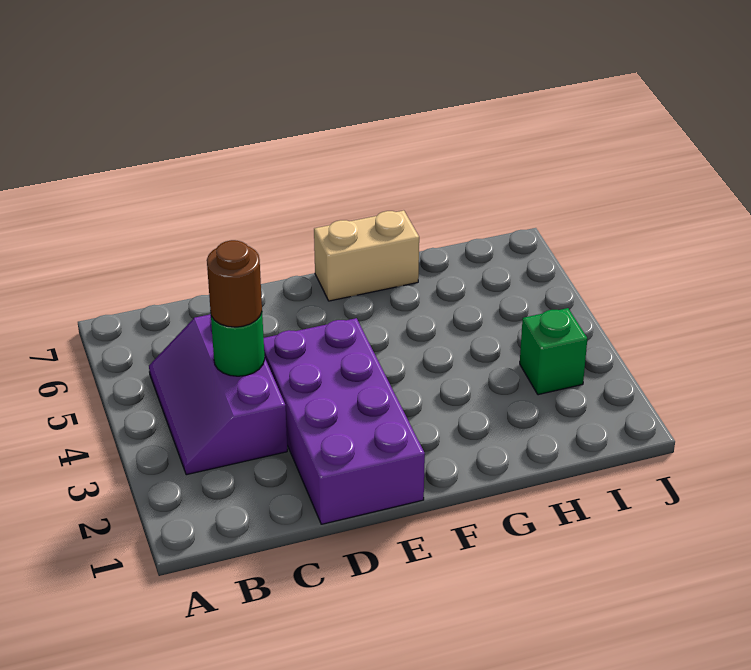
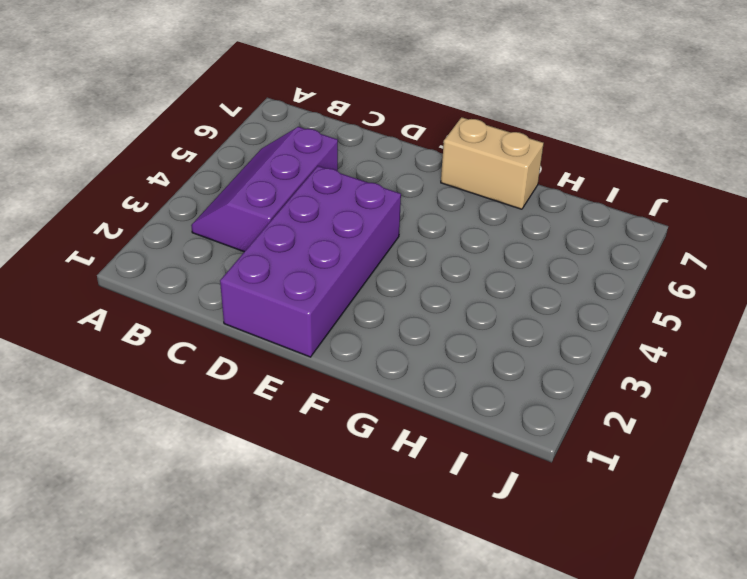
none -> green 1x1 brick [520,308,587,395]
none -> green 1x1 round brick [211,313,265,376]

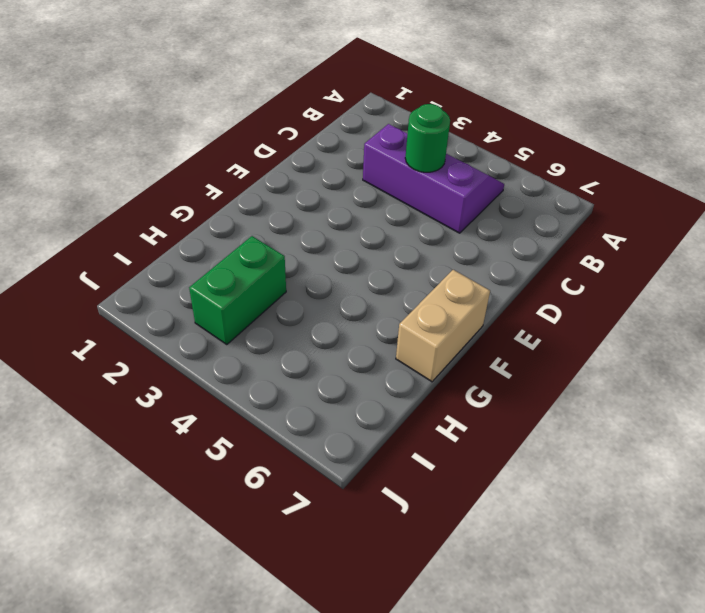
green 1x2 brick [189,236,286,345] -> green 1x1 brick [520,308,587,395]
none -> purple 2x4 brick [264,318,425,524]
none -> brown 1x1 round brick [207,240,262,327]

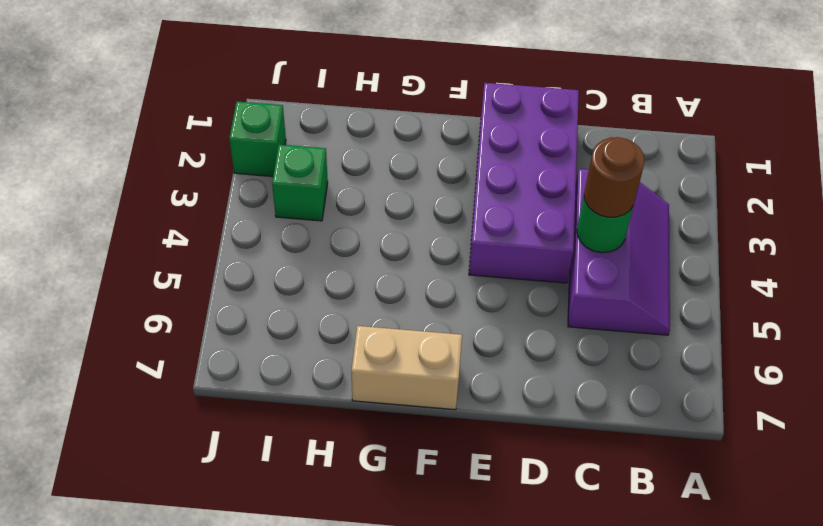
green 1x1 brick [229,102,286,177] -> none

